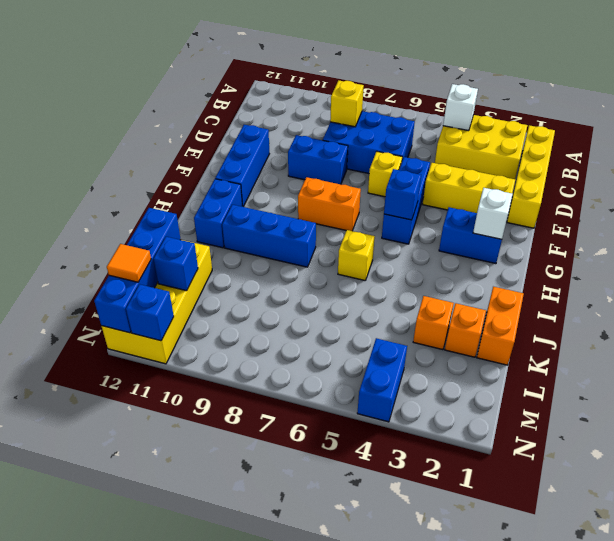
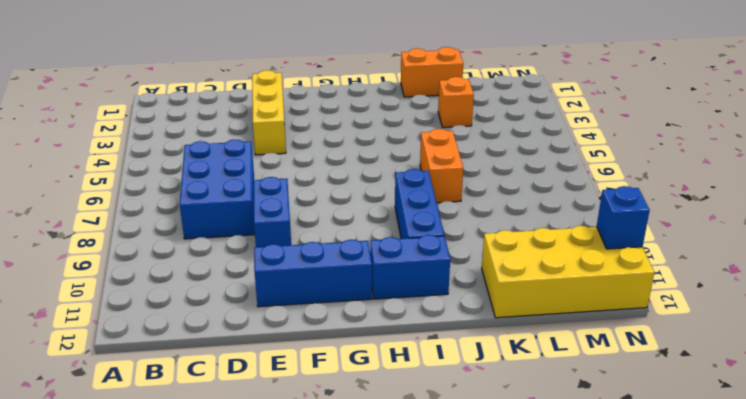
orange 1x2 brick [420,129,463,203] -> orange 1x2 brick moved to [298,177,361,231]
none -> yellow 1x4 brick [507,125,555,228]
none -> yellow 2x3 brick [435,115,528,179]
none -> blue 1x3 brick [382,157,430,244]

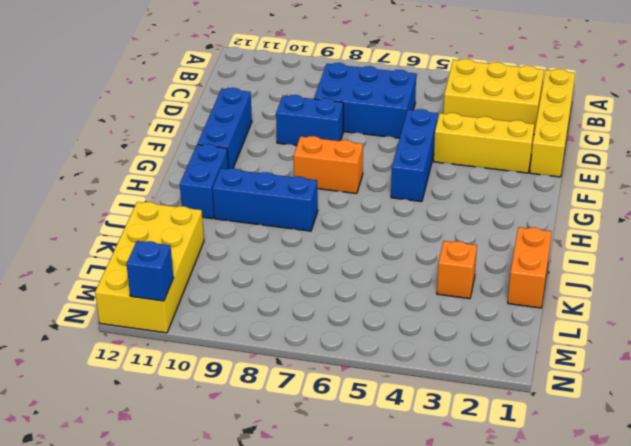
none -> yellow 1x1 brick [368,151,402,197]
none -> blue 1x2 brick [439,207,502,264]
none -> yellow 1x1 brick [338,230,375,280]

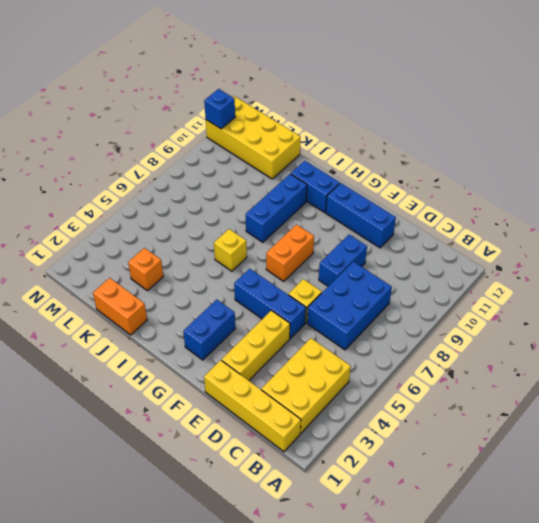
none -> orange 1x1 brick [445,303,486,357]
none -> blue 1x2 brick [357,338,407,422]
none -> white 1x1 brick [443,84,478,131]

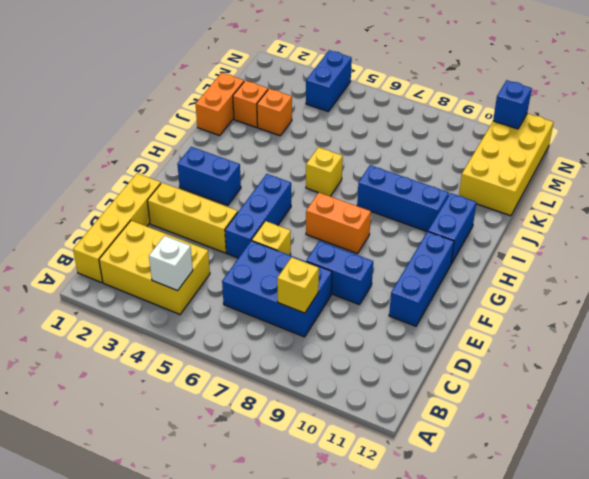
none -> white 1x1 brick [473,188,513,239]
none -> blue 1x1 brick [384,169,421,220]
none -> blue 1x4 brick [94,208,181,333]

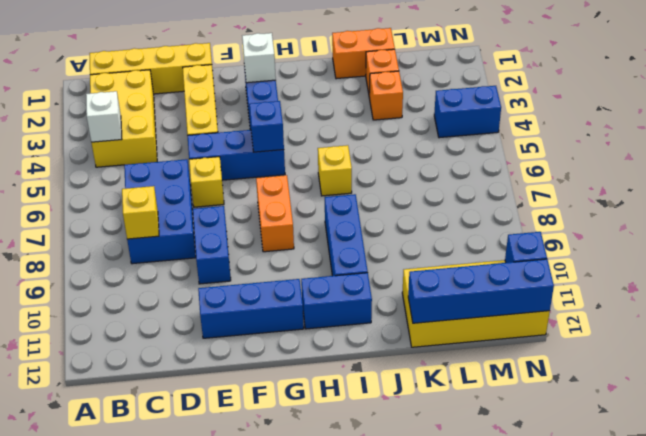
none -> blue 1x1 brick [154,237,198,291]
none -> orange 1x1 tile [107,244,151,282]

